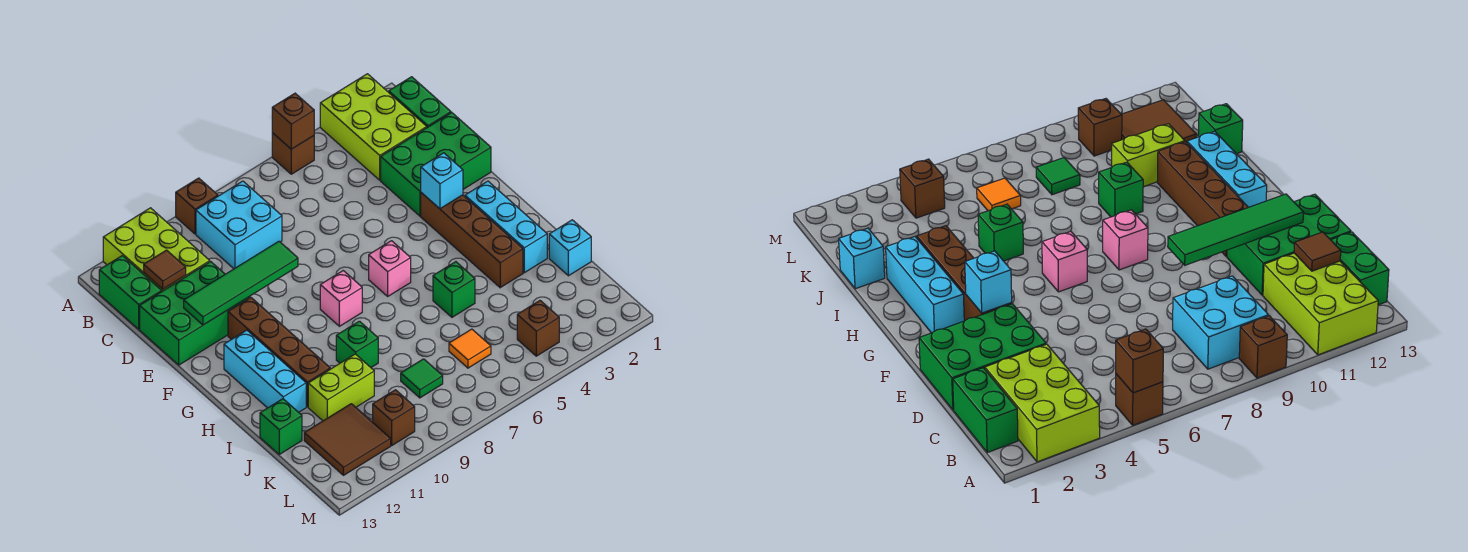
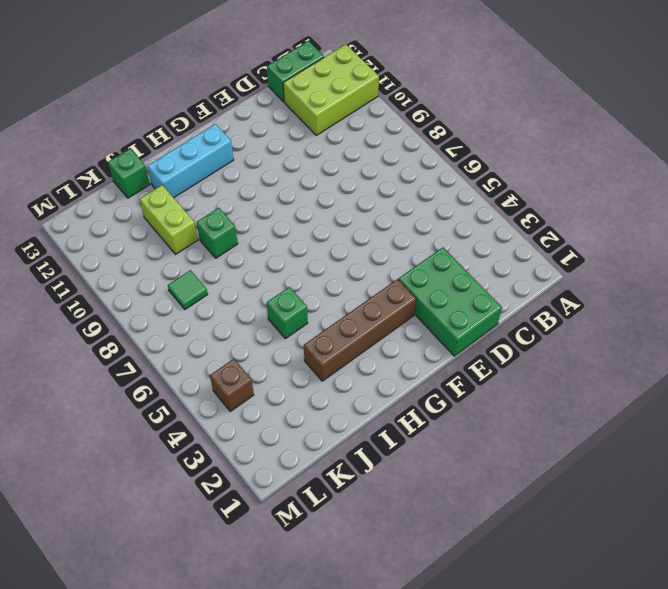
none -> lime 2x3 brick [320,74,427,180]
none -> brown 1x1 brick [272,133,314,174]
none -> brown 1x1 brick [176,178,218,234]

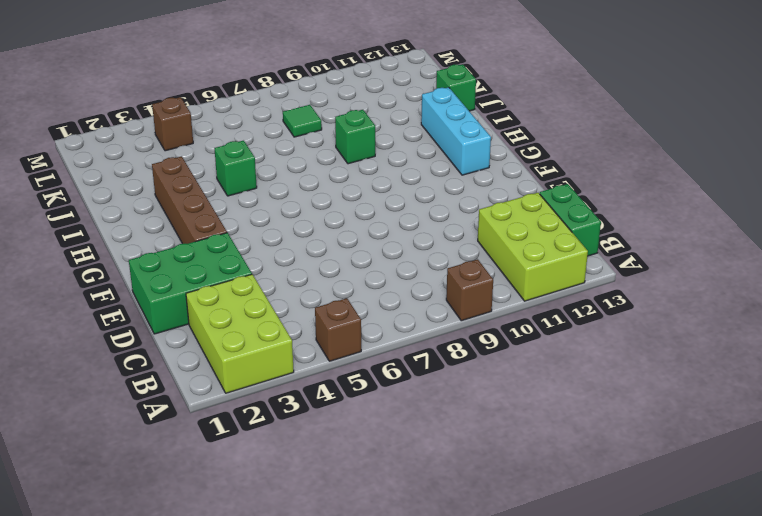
none -> green 1x2 brick [389,77,451,127]
none -> cyan 2x2 brick [196,181,282,269]
none -> green 2x3 brick [140,262,250,365]

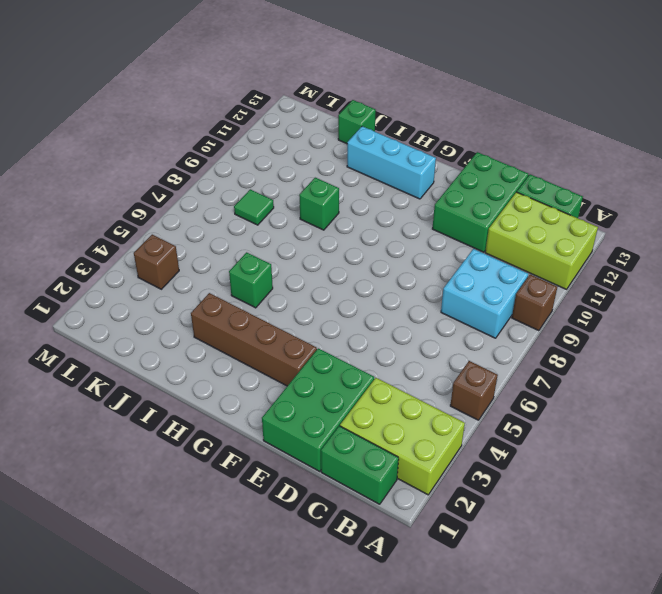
none -> brown 1x4 brick [228,297,330,407]
none -> cyan 1x3 brick [465,181,547,273]
none -> pink 1x1 brick [369,241,411,296]

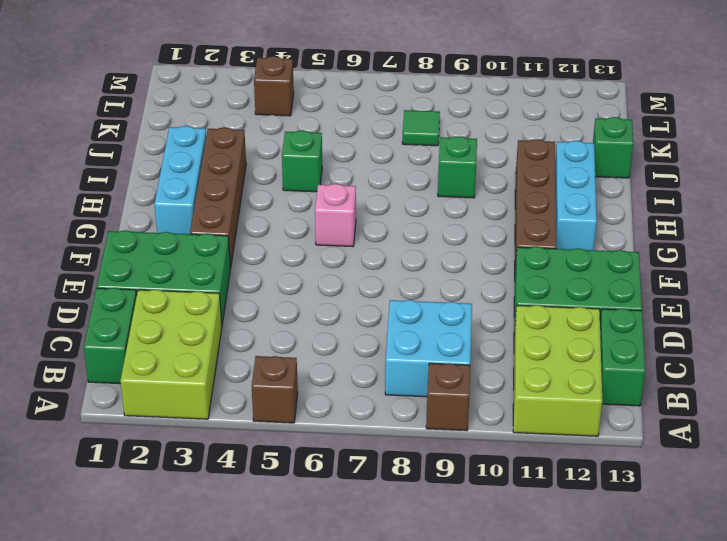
none -> pink 1x1 brick [320,271,362,326]
none -> cyan 1x1 brick [549,220,591,276]
none -> lime 1x2 brick [308,354,374,421]

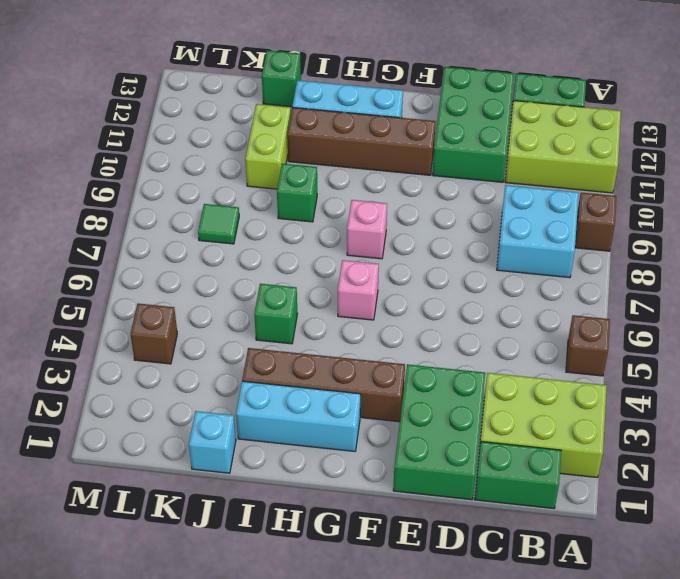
none -> orange 1x1 tile [449,329,491,368]
none -> brown 2x2 tile [304,404,391,475]
none -> brown 1x1 brick [373,390,415,445]

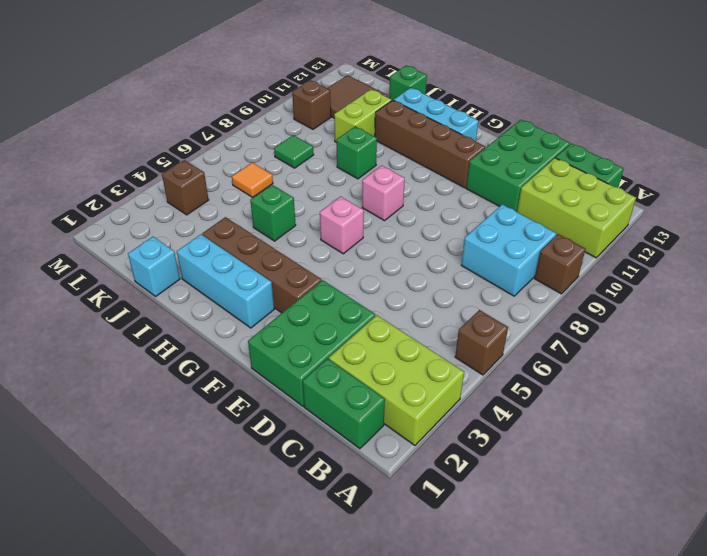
none -> brown 1x1 brick [272,93,314,149]
none -> brown 1x1 tile [144,250,186,289]
none -> green 1x4 tile [184,241,298,325]

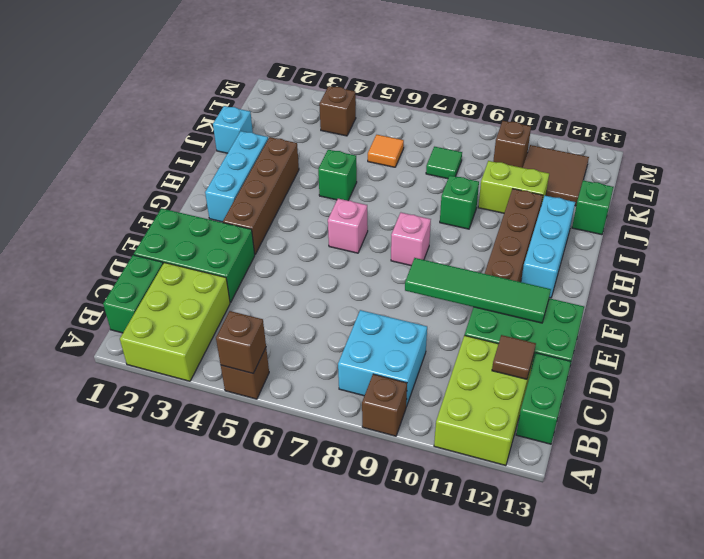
none -> cyan 1x1 brick [421,153,463,209]

